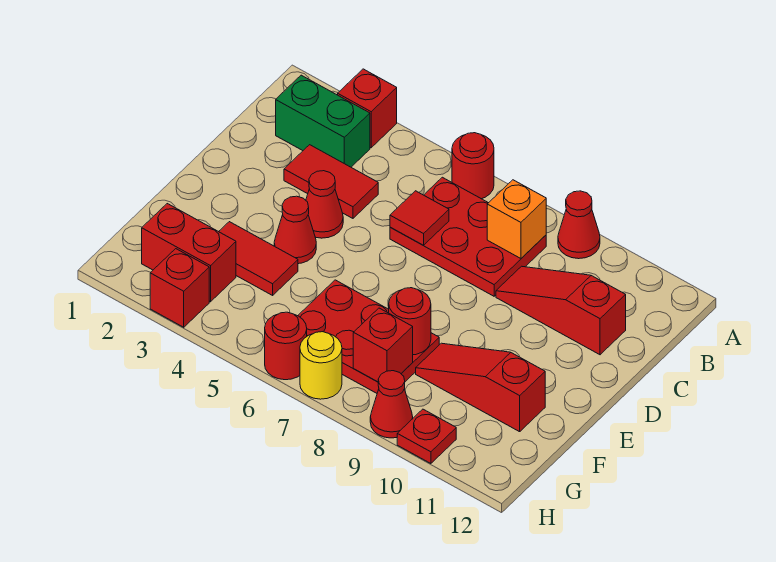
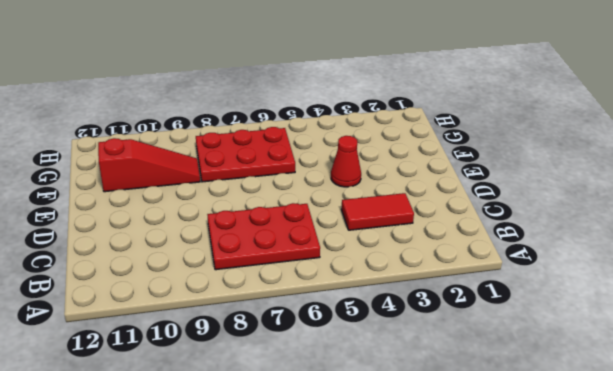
none -> red 1x1 brick [338,69,397,148]
none -> red 1x1 round brick [452,133,494,199]
none -> red 1x1 cone [558,191,600,259]

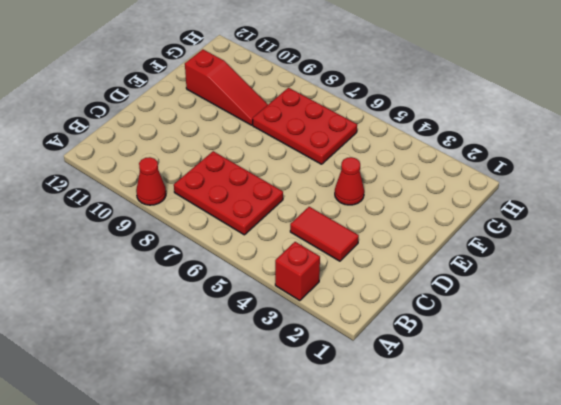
none -> red 1x1 round brick [452,133,494,199]
none -> green 1x2 brick [276,75,370,167]
none -> red 1x3 slope [496,266,626,355]

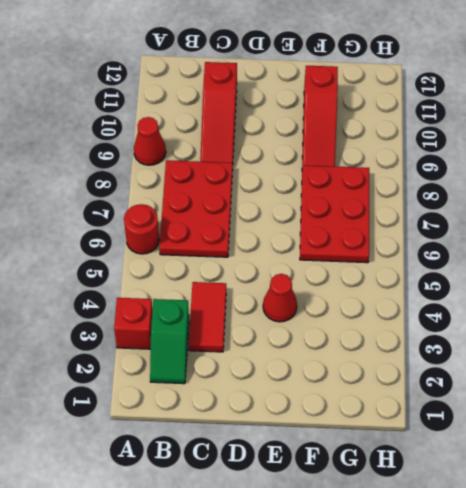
green 1x2 slope [150,299,189,384] -> green 1x2 brick [276,75,370,167]
none -> red 1x1 cone [306,171,343,238]
none -> red 1x2 tile [219,222,298,295]
none -> red 1x2 brick [142,204,236,302]

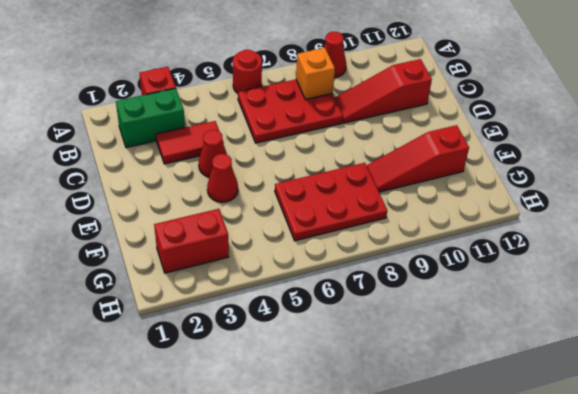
none -> red 1x2 tile [219,222,298,295]
none -> red 1x1 brick [150,249,209,327]
none -> red 1x1 round brick [265,312,307,380]

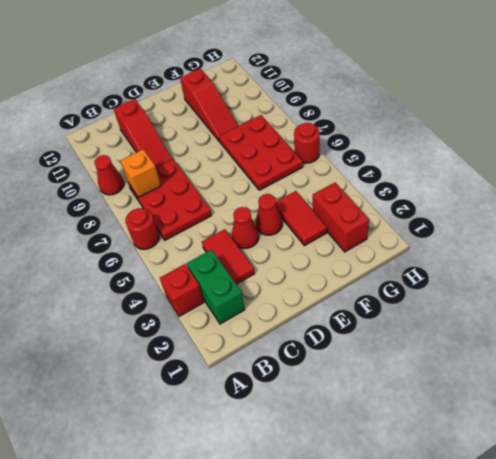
none -> red 1x1 brick [150,249,209,327]
none -> yellow 1x1 round brick [300,332,342,399]
none -> red 1x1 cone [370,371,413,438]

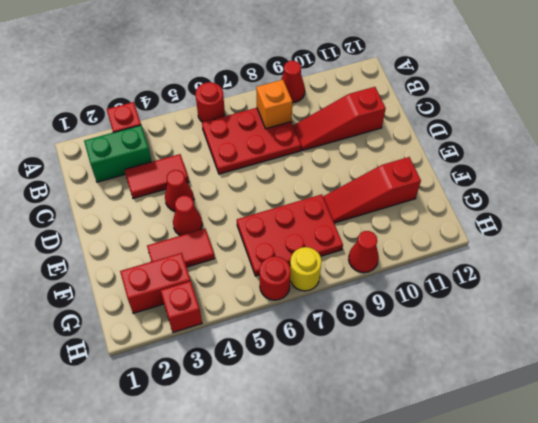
none -> red 1x1 plate [397,409,456,464]
none -> red 1x1 tile [390,191,449,245]
none -> red 1x1 round brick [389,288,431,355]

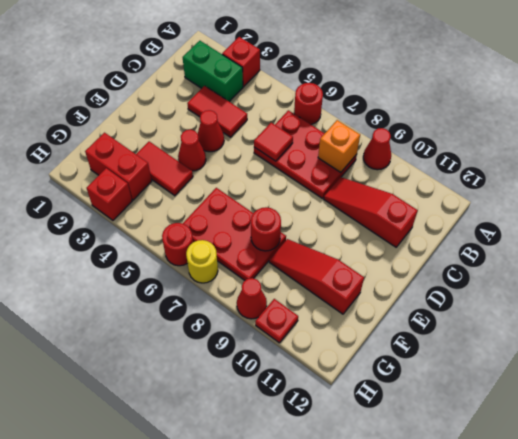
none -> red 1x1 brick [353,308,413,382]

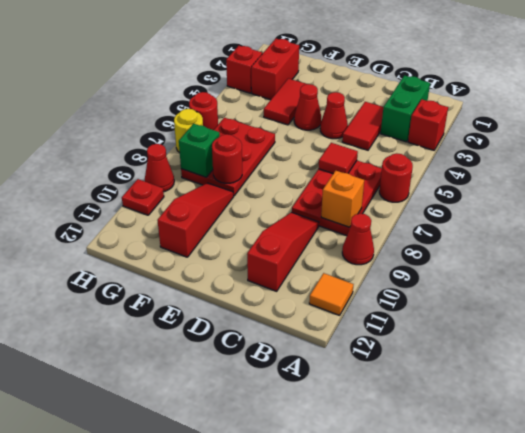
orange 1x1 tile [309,273,354,315] -> none
green 1x1 brick [179,124,220,177] -> red 1x1 brick [353,308,413,382]

